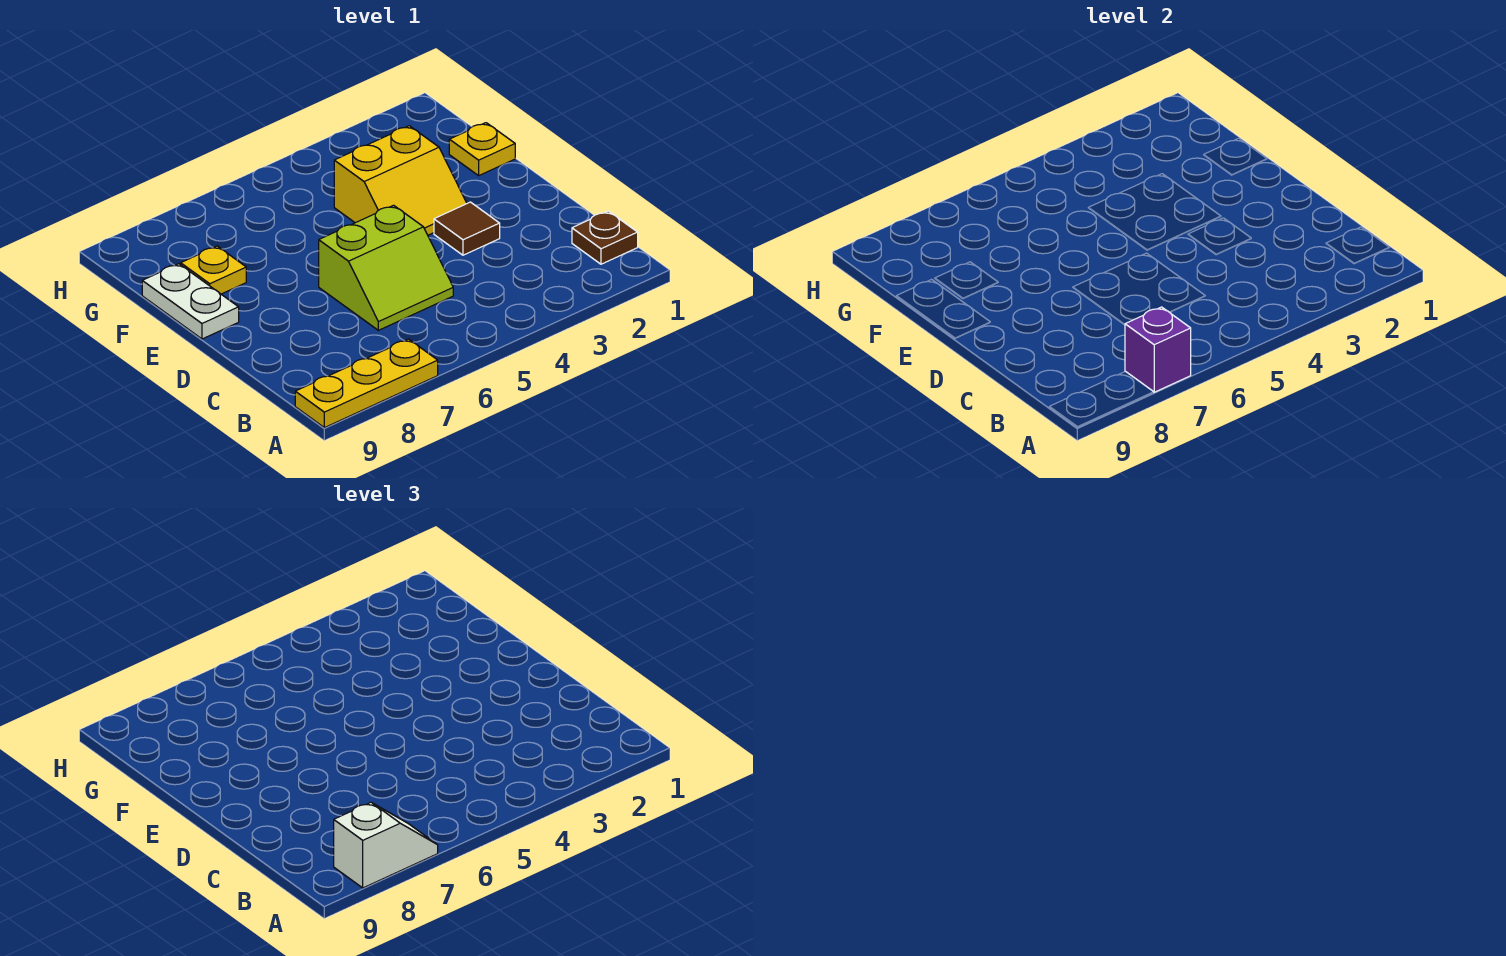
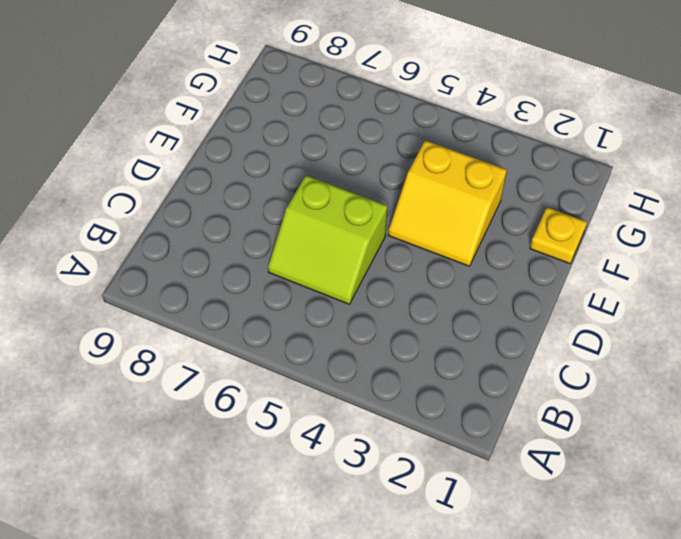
none -> yellow 1x3 plate [295,339,438,428]
none -> brown 1x1 plate [572,211,638,264]

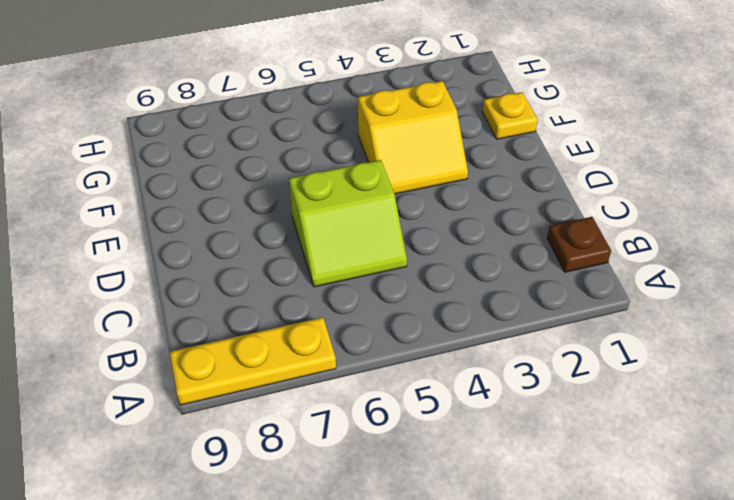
none -> brown 1x1 tile [434,202,500,255]
none -> white 1x2 plate [142,264,239,339]

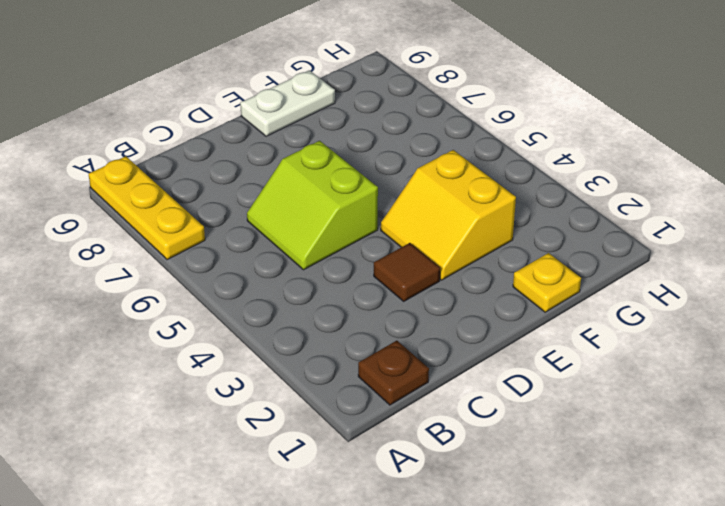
none -> yellow 1x1 plate [181,246,246,294]
none -> purple 1x1 brick [1125,307,1191,392]

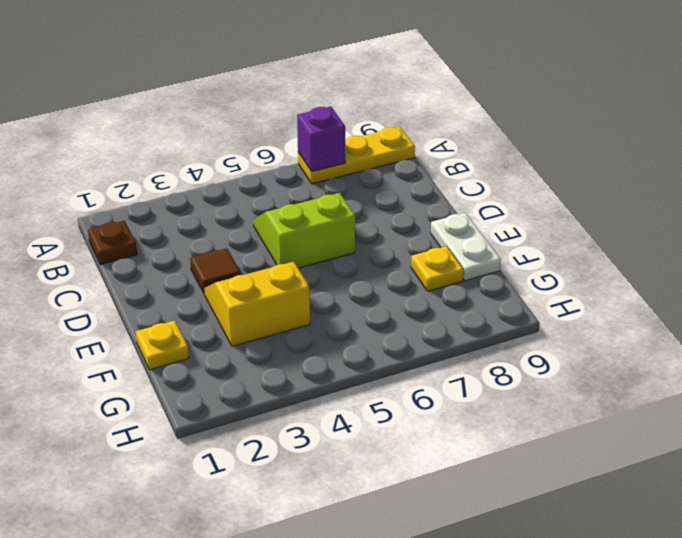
none -> white 1x2 slope [334,802,438,888]

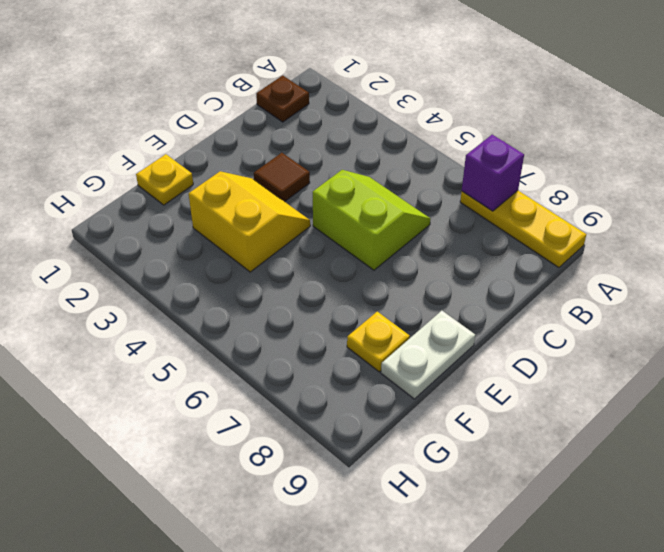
none -> white 1x2 slope [334,802,438,888]

